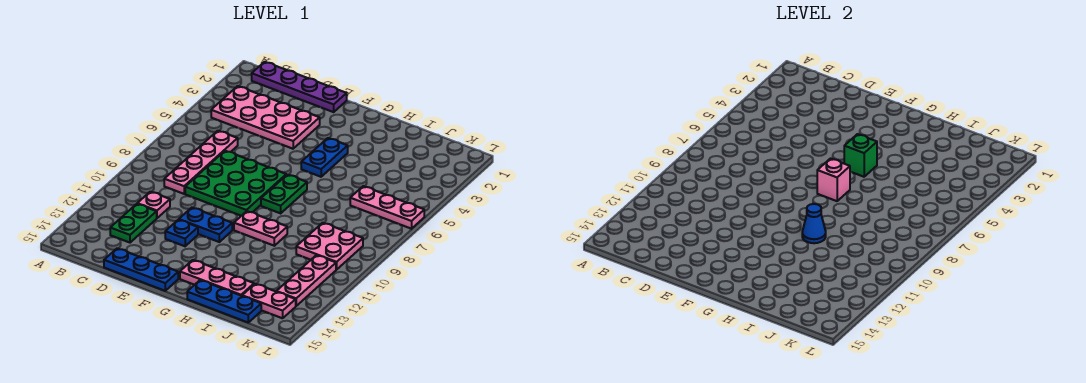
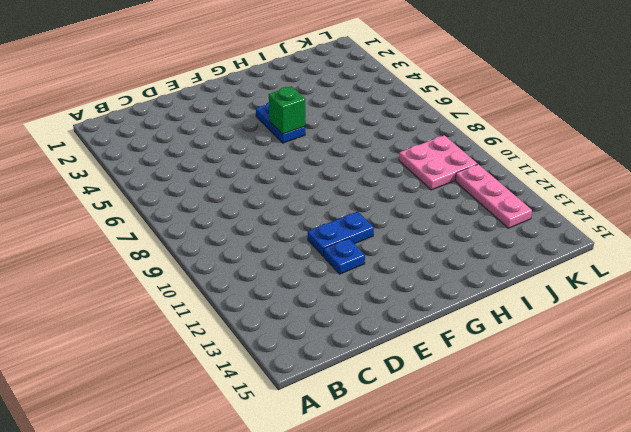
none -> purple 1x4 plate [252,62,347,112]
none -> pink 2x4 plate [211,86,320,149]
none -> pink 1x4 plate [164,131,238,194]

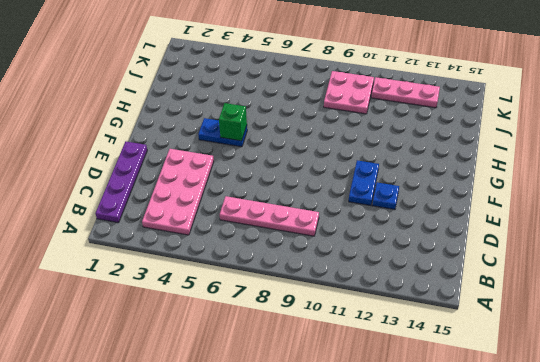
none -> pink 1x1 plate [137,192,170,218]
none -> green 1x2 plate [110,204,157,243]
none -> green 3x3 plate [185,151,286,216]

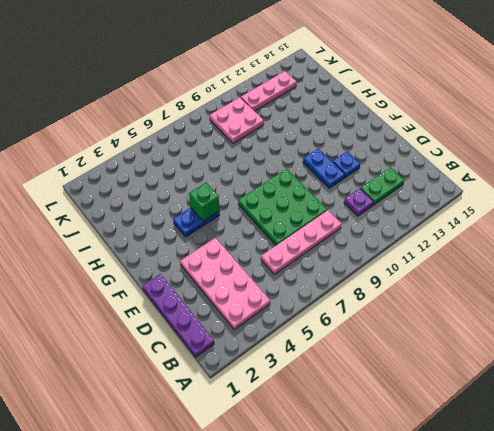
purple 1x1 plate [344,188,374,216] -> pink 1x1 plate [137,192,170,218]
none -> blue 1x3 plate [104,248,178,291]
none -> green 1x2 plate [261,175,307,213]
none -> pink 1x2 plate [234,211,287,246]

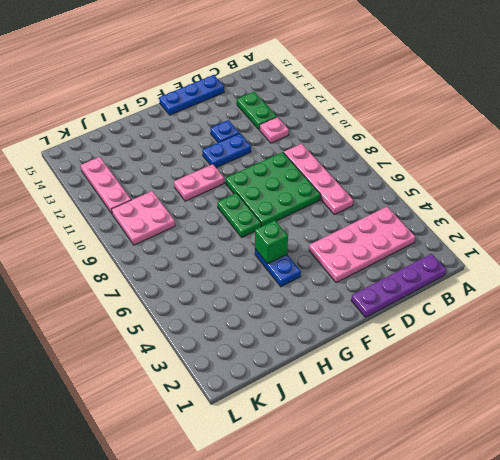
none -> pink 1x3 plate [180,260,254,296]
none -> blue 1x3 plate [187,280,261,323]
none -> pink 1x3 plate [350,186,424,229]

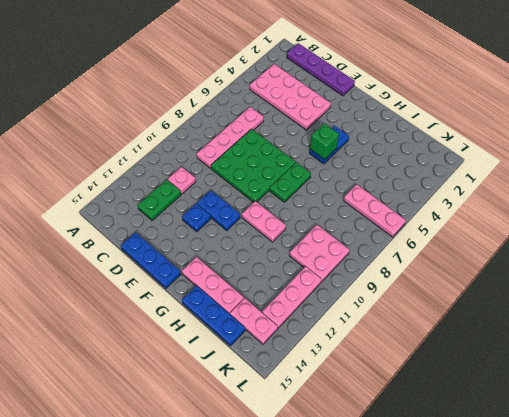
none -> pink 1x1 brick [817,159,850,201]
none -> blue 1x1 cone [802,204,826,243]

